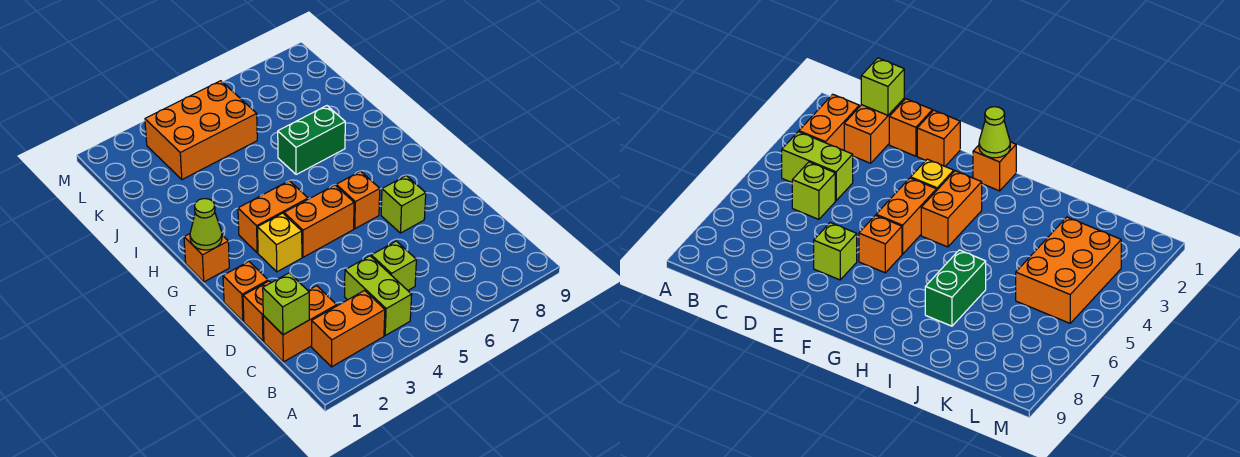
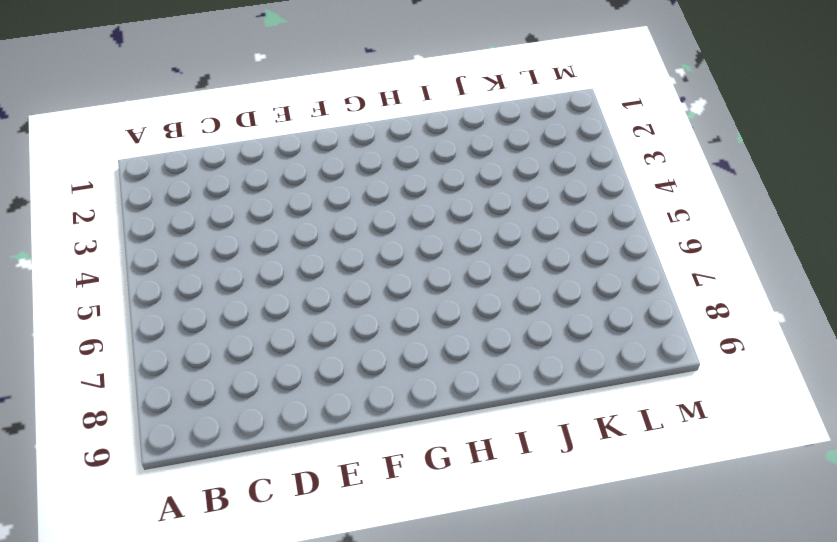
none -> orange 1x2 brick [312,291,385,367]
none -> lime 1x2 brick [344,256,412,335]
none -> orange 1x2 brick [263,286,337,362]

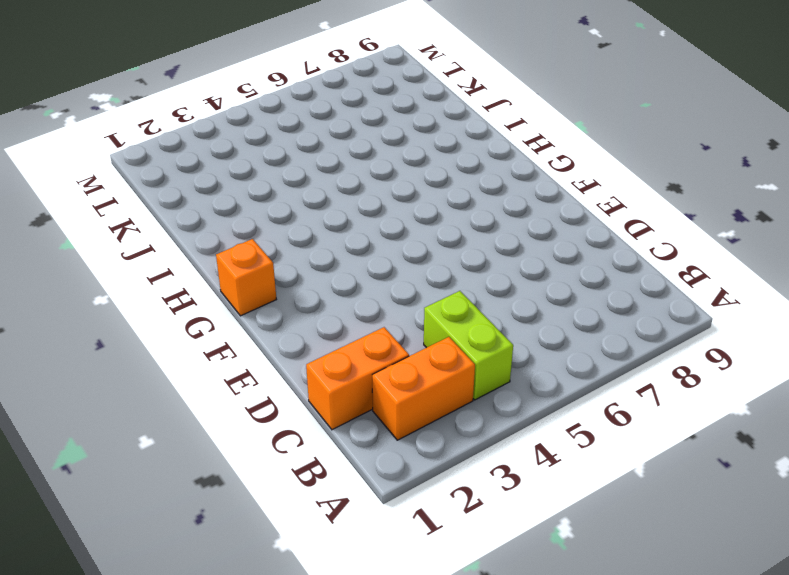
none -> lime 1x1 brick [371,241,416,290]
none -> orange 1x1 brick [243,281,271,341]
none -> orange 1x1 brick [223,262,268,321]

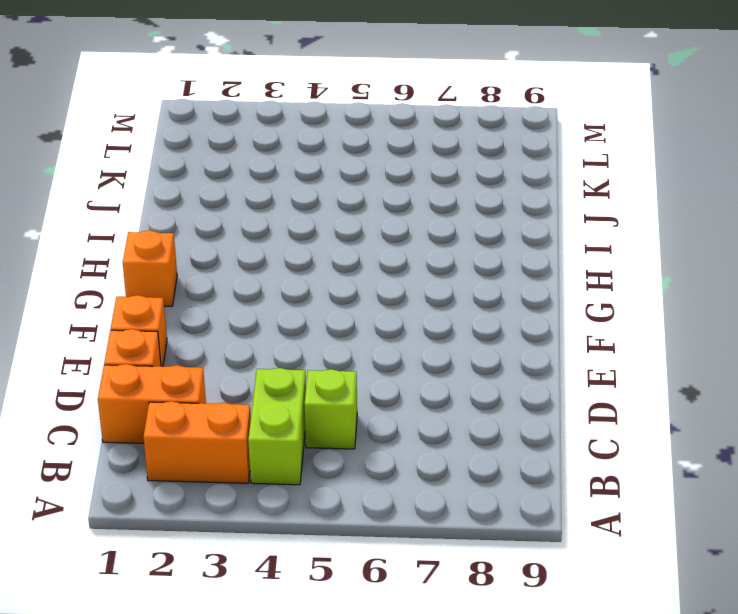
none -> lime 1x1 brick [381,176,426,233]
none -> yellow 1x1 brick [258,213,302,272]
none -> orange 1x2 brick [284,185,354,257]

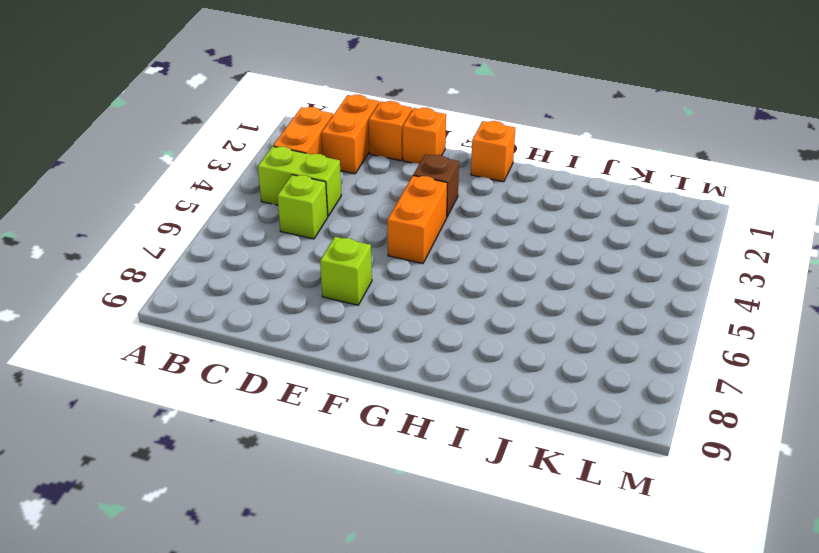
brown 1x1 brick [413,154,459,216] -> yellow 1x1 brick [258,213,302,272]
none -> orange 1x1 brick [336,171,380,229]
none -> orange 1x2 brick [238,181,308,253]
none -> green 1x2 brick [278,106,345,175]

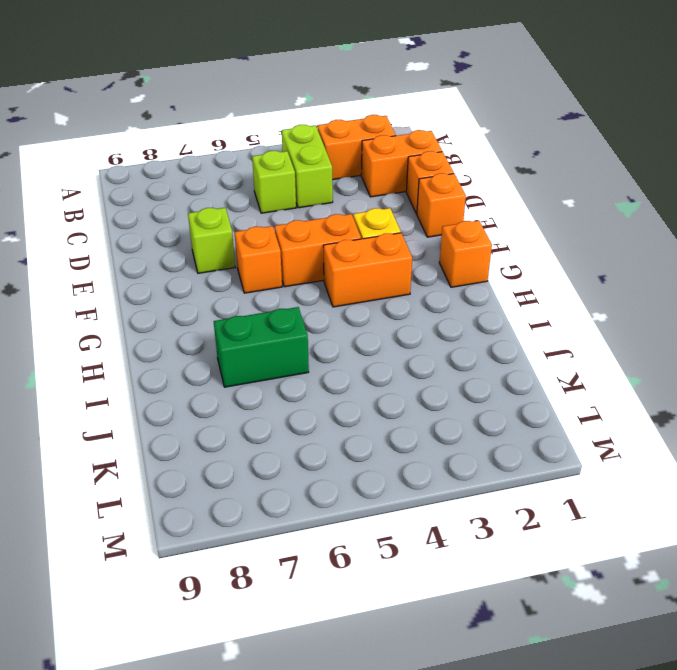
none -> orange 2x3 brick [145,81,257,180]
none -> lime 1x1 brick [263,273,309,335]
none -> lime 1x1 cone [190,199,222,250]

